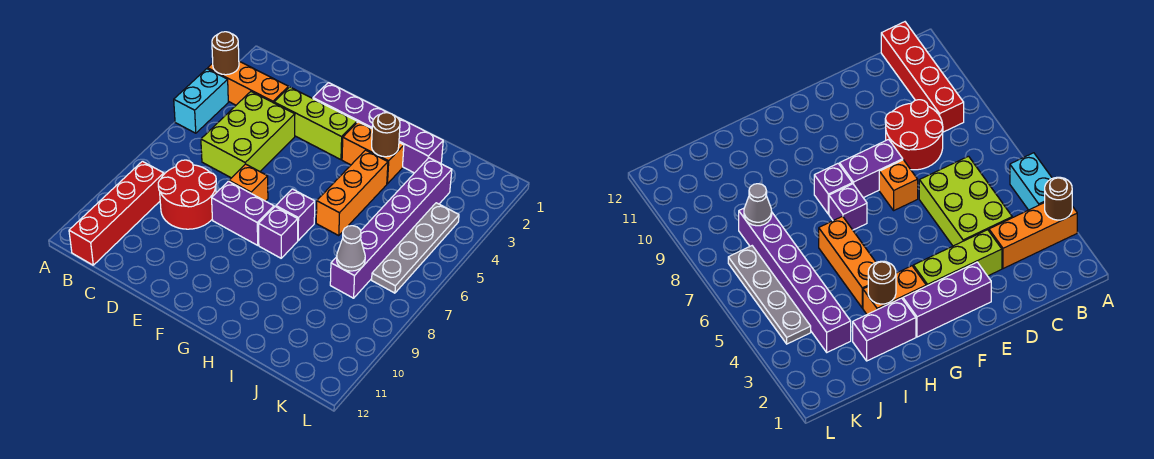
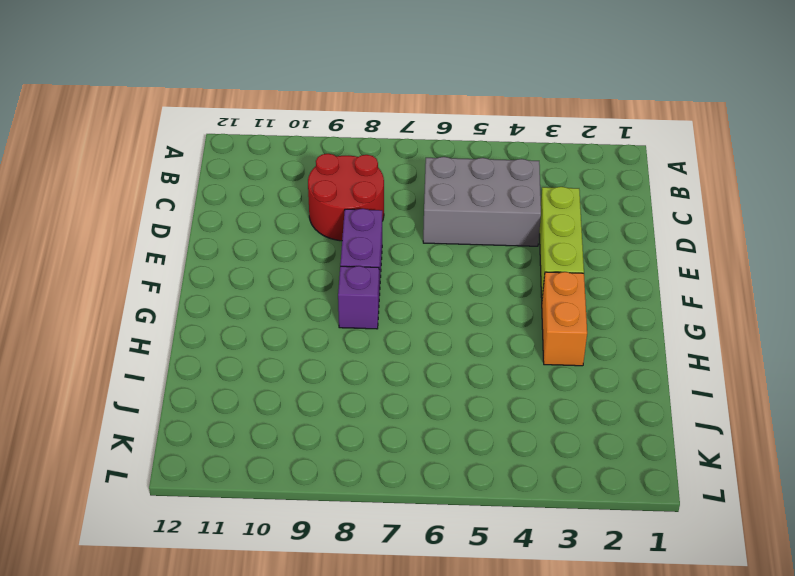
grey 2x3 brick [423,157,541,246] -> lime 2x3 brick [201,92,295,178]
none -> orange 1x3 brick [208,61,289,105]
none -> cyan 1x2 brick [174,69,228,133]
none -> red 1x4 brick [69,161,164,265]

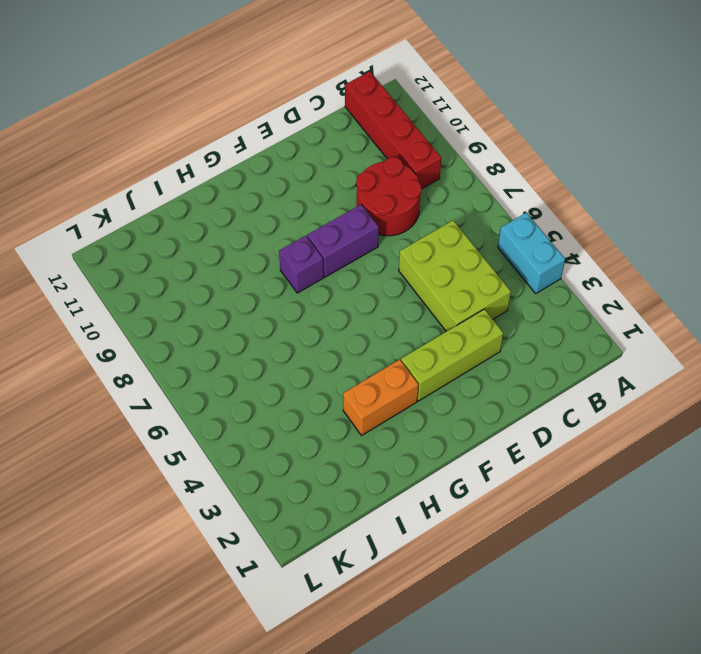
none -> orange 1x3 brick [208,61,289,105]
none -> purple 1x3 brick [313,83,388,128]
none -> orange 1x1 brick [229,164,268,201]

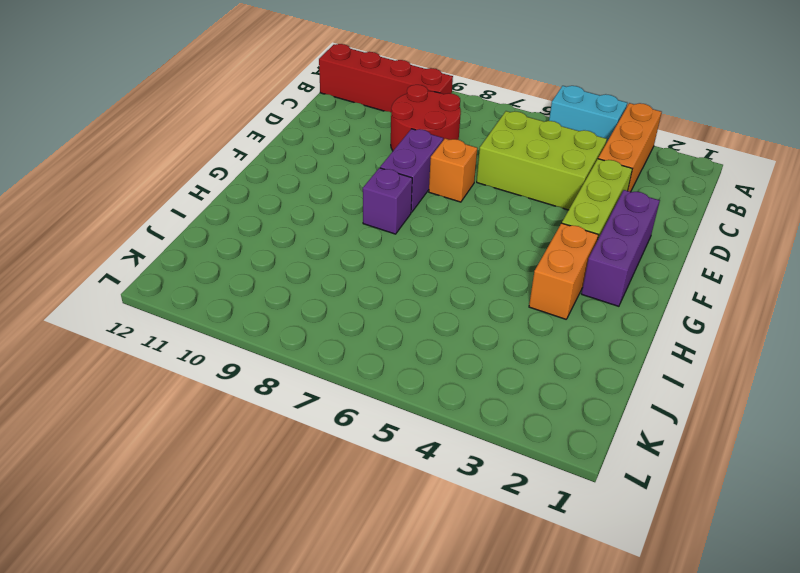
none -> purple 1x1 brick [276,189,315,240]
none -> purple 1x2 brick [397,117,443,173]
none -> orange 1x3 brick [316,150,388,236]

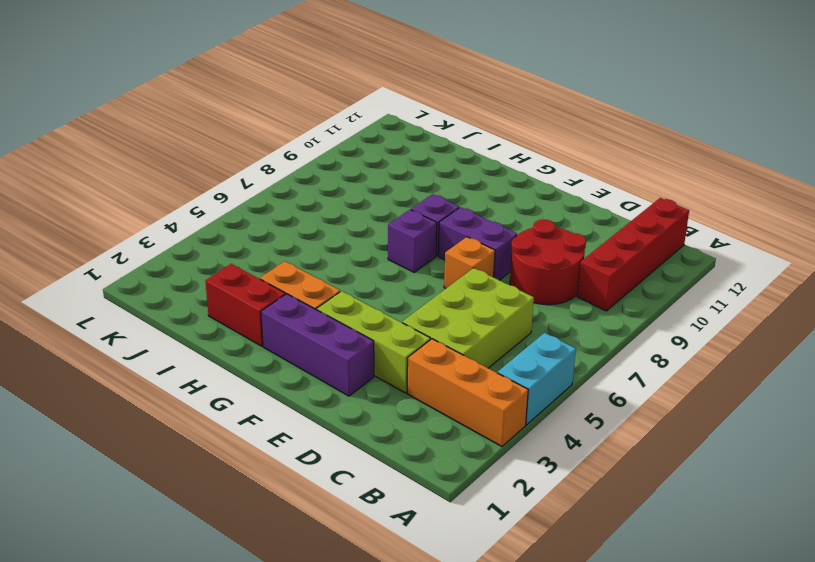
red 1x2 brick [205,264,285,346] -> purple 1x2 brick [397,117,443,173]
none -> orange 1x3 brick [316,150,388,236]
none -> purple 1x6 brick [330,158,452,298]
none -> grey 1x4 plate [372,203,459,293]

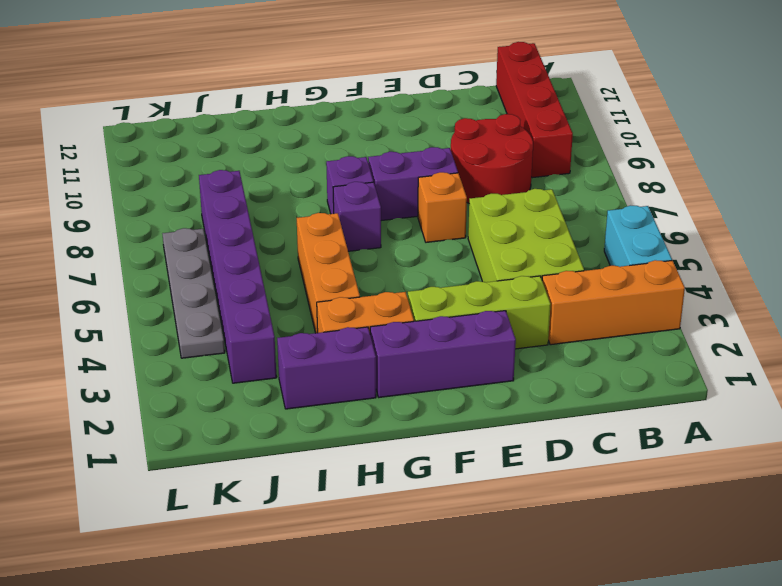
none -> brown 1x1 round brick [212,32,239,75]
none -> brown 1x1 round brick [372,113,400,157]
none -> grey 1x1 cone [337,226,365,271]

